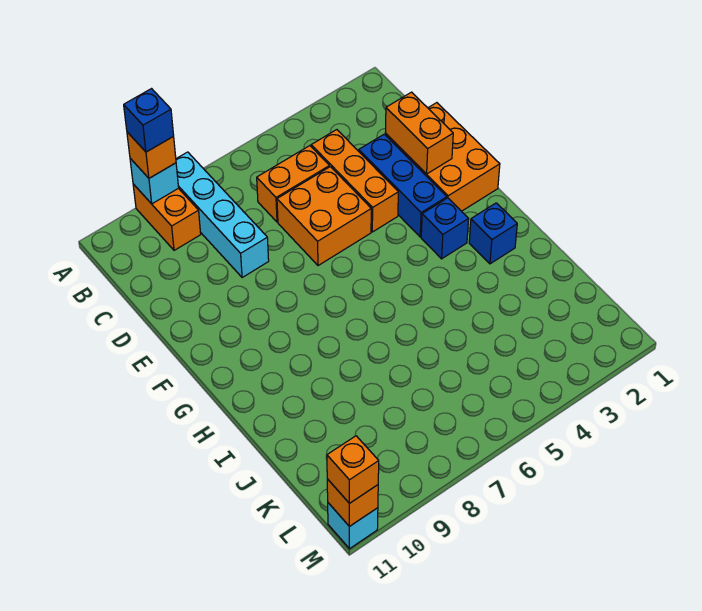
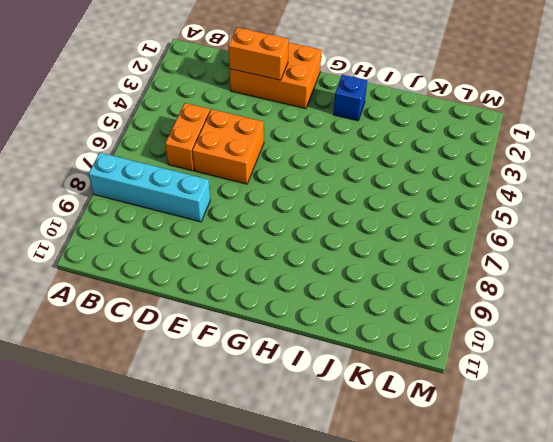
none -> orange 1x2 brick [133,184,201,250]
none -> orange 1x3 brick [311,130,398,232]
none -> blue 1x3 brick [359,134,447,237]

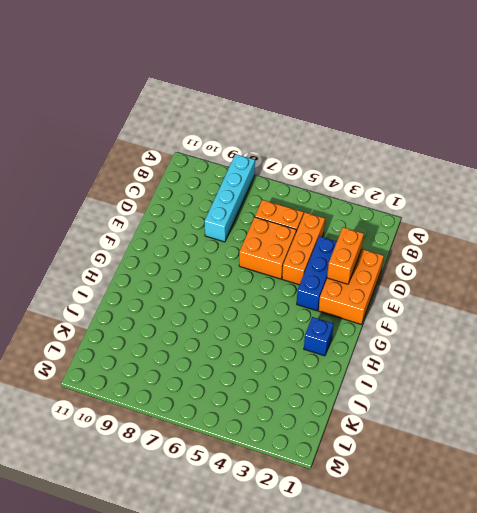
none -> orange 1x2 brick [133,184,201,250]
none -> blue 1x1 brick [421,198,469,259]
none -> cyan 1x1 brick [328,503,378,549]

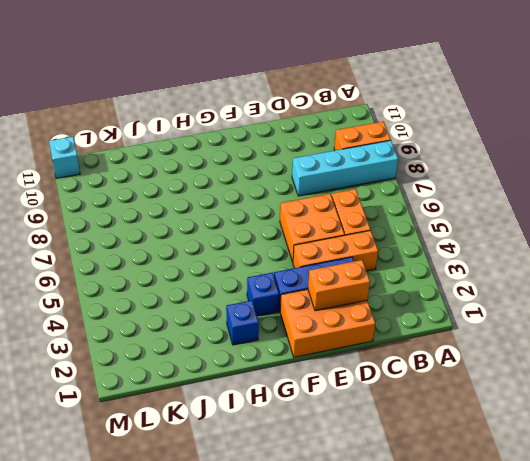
none -> cyan 1x1 brick [130,158,179,204]
none -> orange 1x1 brick [327,479,378,527]
none -> orange 1x1 brick [127,132,176,178]

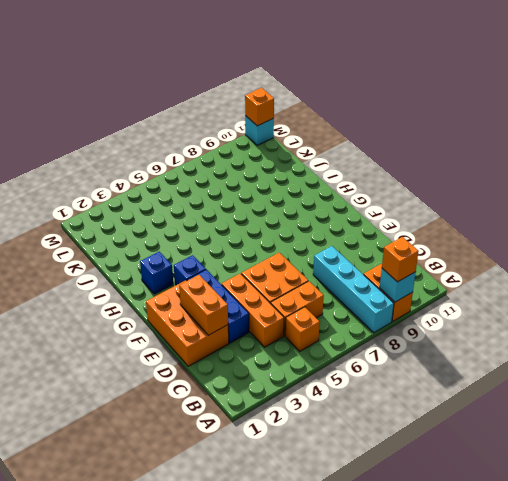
orange 1x1 brick [285,307,320,351] -> orange 1x1 brick moved to [327,436,379,503]
none -> blue 1x1 brick [124,89,174,152]

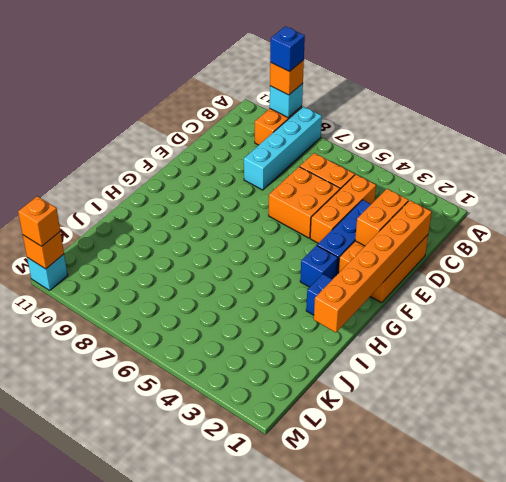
orange 1x6 brick [314,200,432,333] -> none

